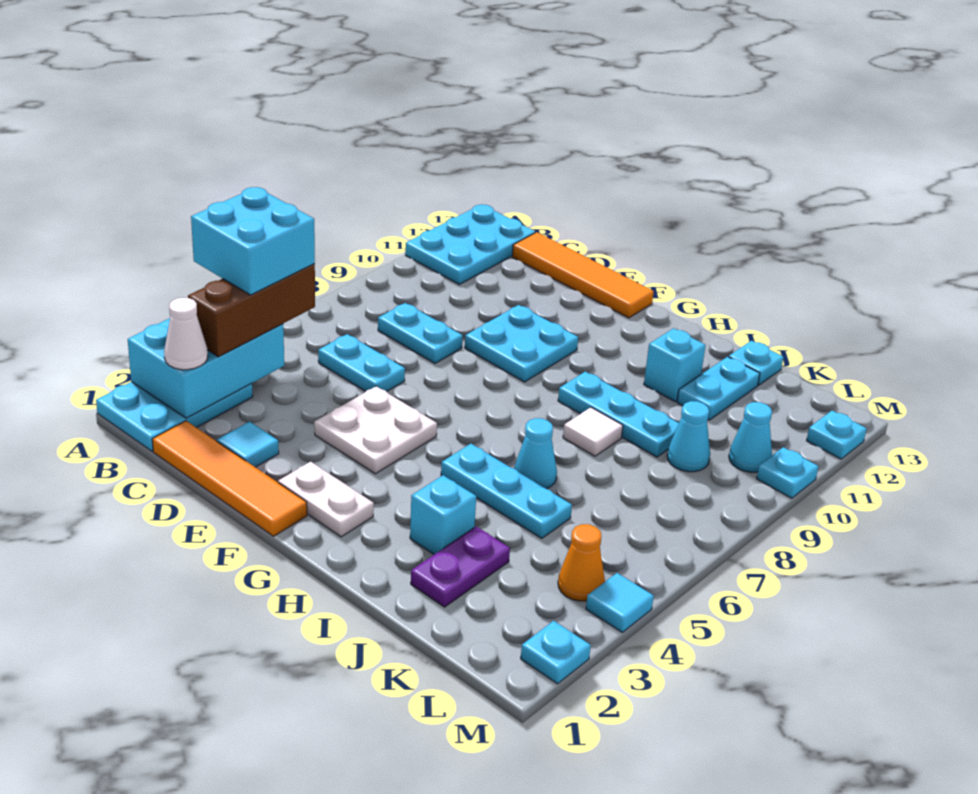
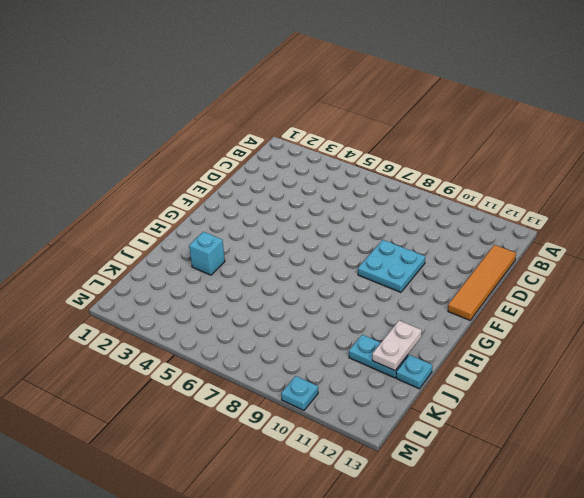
white 1x2 plate [372,321,422,371] -> white 1x2 plate moved to [278,462,374,537]
none -> cyan 2x3 plate [96,382,253,451]
none -> cyan 2x3 plate [405,204,535,284]
none -> orange 1x4 tile [152,421,307,536]
none -> cyan 1x2 plate [318,334,405,392]

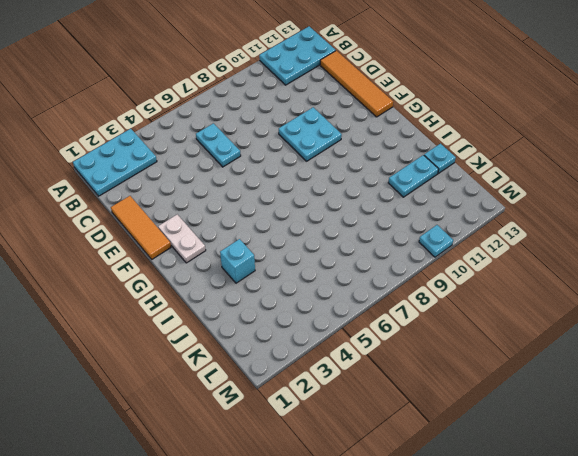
orange 1x3 tile [111,196,171,259] -> orange 1x4 tile [152,421,307,536]
none -> cyan 1x2 plate [378,303,463,363]
none -> cyan 1x1 tile [217,422,279,467]
none -> white 2x2 plate [314,386,437,474]
none -> cyan 1x3 plate [441,444,572,538]

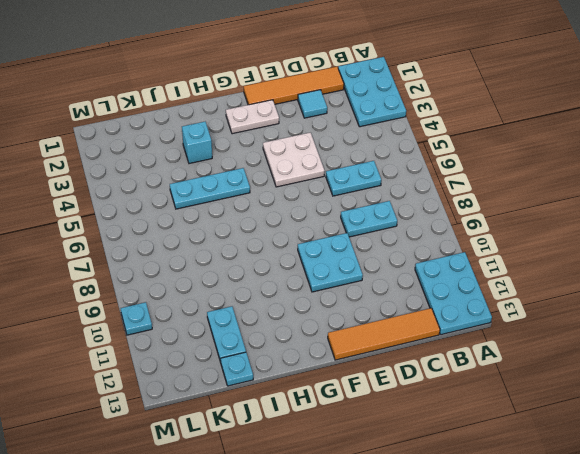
none -> cyan 1x3 plate [558,372,679,457]
none -> cyan 1x1 cone [514,418,557,489]
none -> white 1x1 tile [563,407,623,456]
none -> cyan 1x1 brick [644,328,706,402]

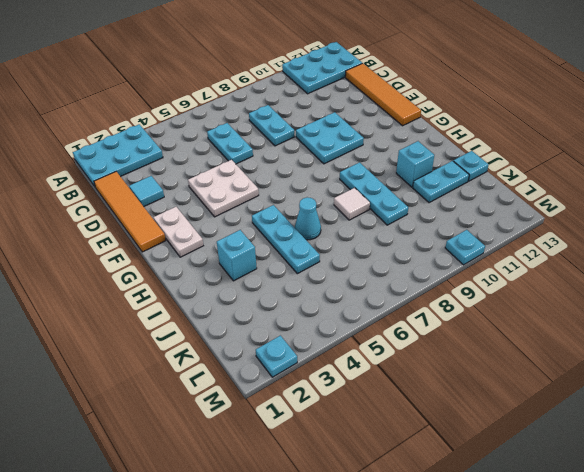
none -> purple 1x2 plate [411,526,510,607]
none -> cyan 1x1 cone [667,401,710,472]
none -> orange 1x1 cone [558,524,605,601]
none -> cyan 1x1 cone [729,402,772,472]

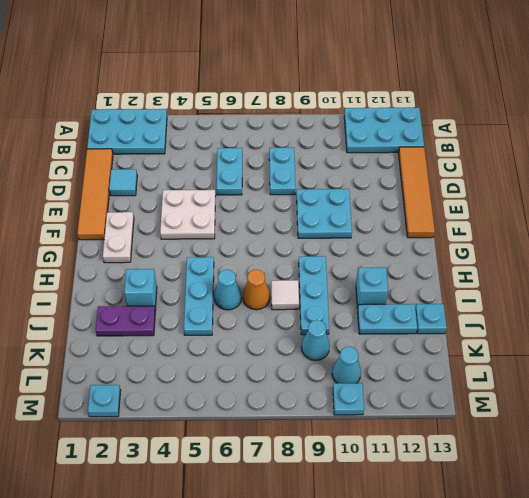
orange 1x1 cone [243,269,270,310] -> orange 1x1 cone moved to [558,524,605,601]
none -> cyan 1x1 tile [586,573,654,632]
none -> cyan 1x1 plate [807,410,867,459]
none -> cyan 2x3 brick [128,318,284,418]
none -> white 1x1 cone [164,298,208,370]

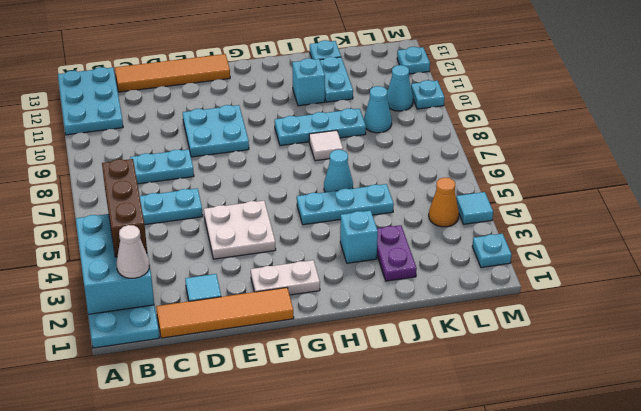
none -> cyan 2x2 brick [191,187,315,295]

